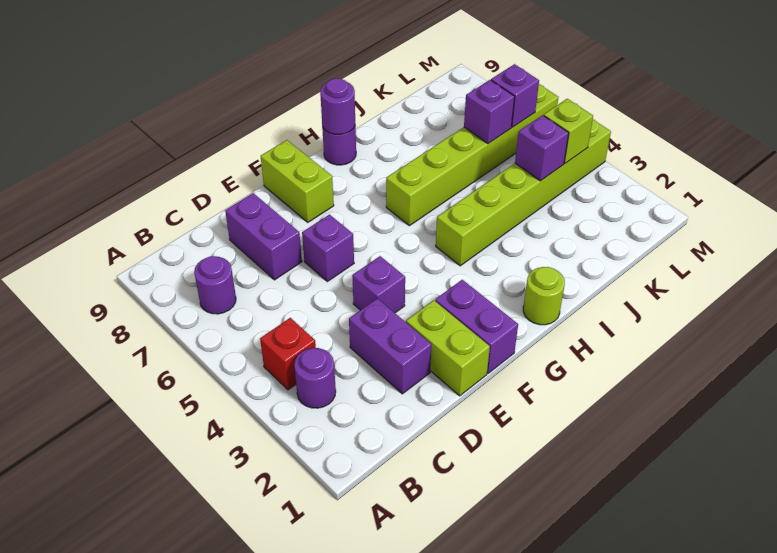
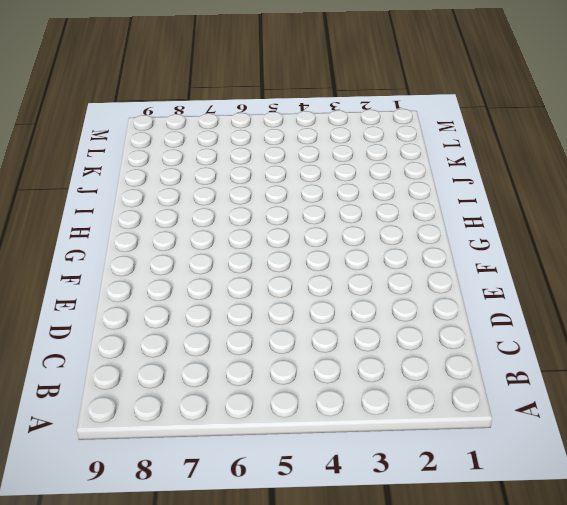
none -> purple 1x1 round brick [294,348,336,408]
none -> red 1x1 brick [260,318,316,390]
none -> purple 1x1 round brick [194,256,236,314]

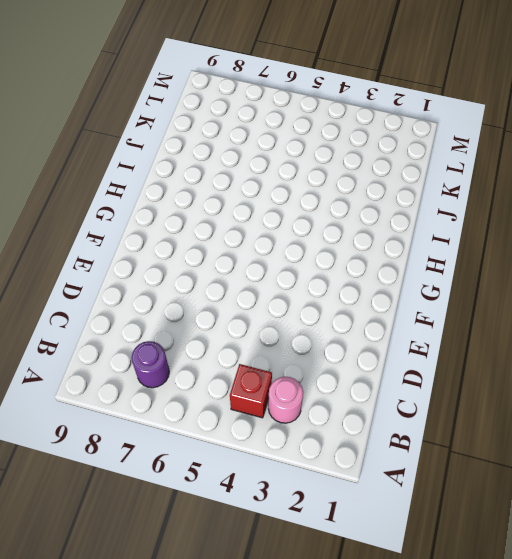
pink 1x1 round brick [268,377,303,423] -> purple 1x1 round brick [294,348,336,408]
none -> purple 1x2 brick [349,298,431,394]
none -> purple 1x2 brick [225,193,302,280]
none -> lime 1x2 brick [406,300,490,396]

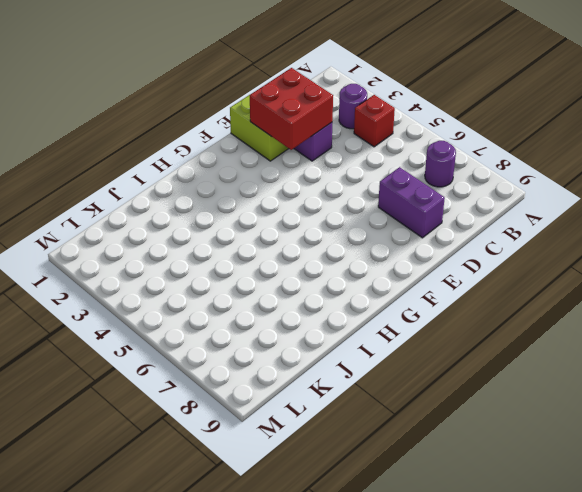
red 2x2 brick [250,68,333,150] -> none
none -> purple 1x1 brick [352,256,405,313]
none -> purple 1x1 brick [302,215,354,281]
none -> purple 1x2 brick [435,280,518,373]

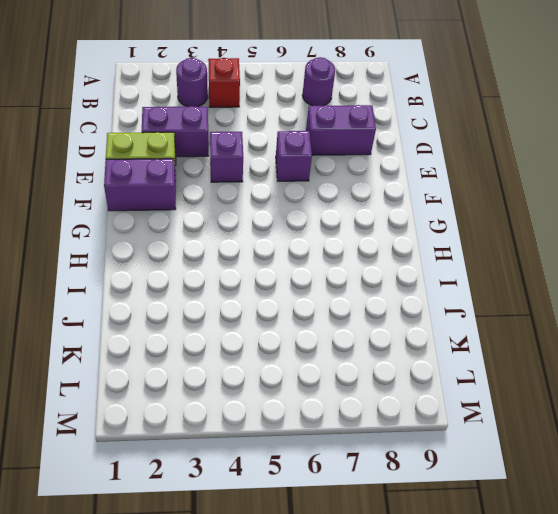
none -> lime 1x2 brick [261,140,334,222]
none -> lime 1x1 round brick [523,267,565,325]
none -> lime 1x6 brick [436,120,611,266]

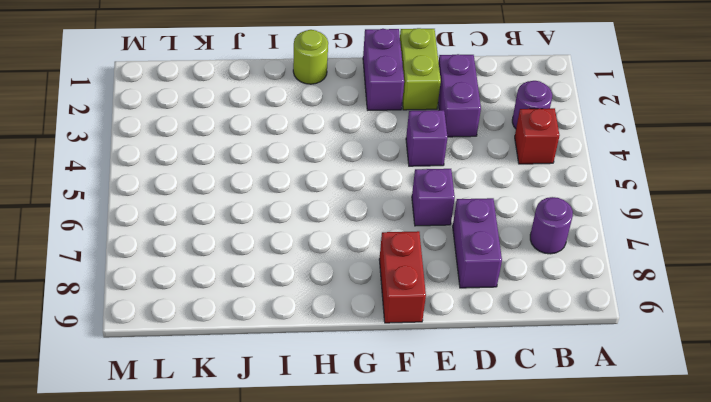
red 1x2 brick [379,231,426,323] -> lime 1x2 brick [261,140,334,222]
none -> lime 1x6 brick [436,120,611,266]
none -> lime 1x6 brick [386,84,558,226]
none -> purple 1x1 round brick [322,126,356,165]

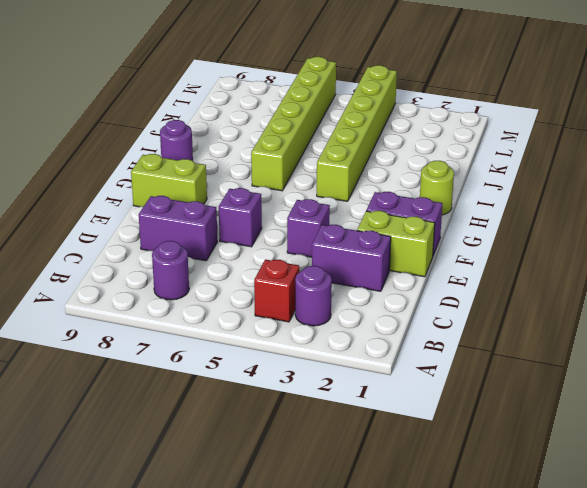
none -> purple 1x1 round brick [320,78,355,135]
none -> purple 1x1 brick [515,115,569,181]
none -> purple 1x1 brick [464,80,515,144]

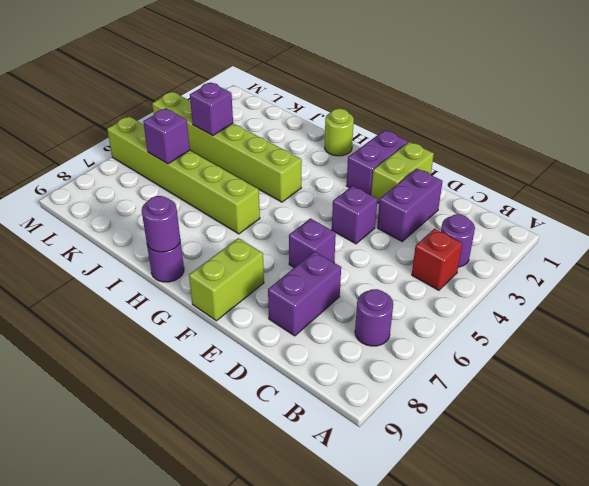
none -> lime 1x1 brick [544,99,593,163]
none -> purple 1x1 brick [491,64,539,127]

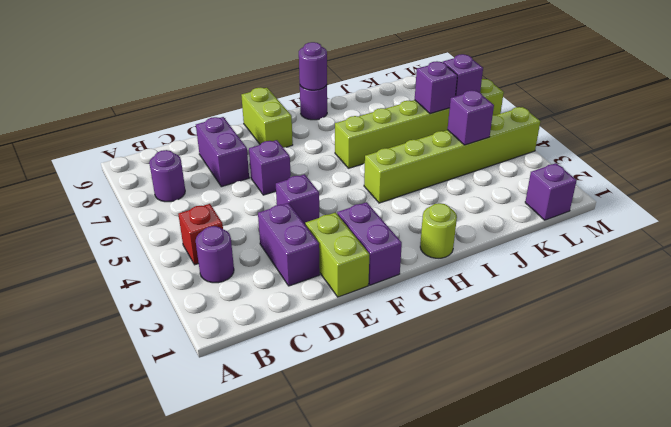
purple 1x1 brick [525,163,577,220] -> none
none -> lime 1x1 brick [544,99,593,163]

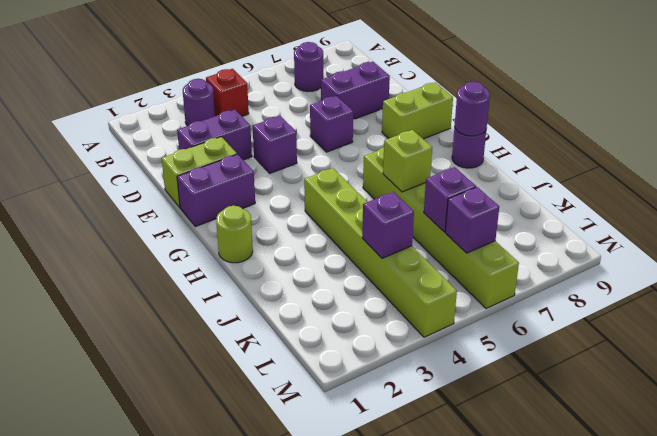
lime 1x1 brick [383,130,432,192] -> lime 1x1 brick moved to [544,99,593,163]

